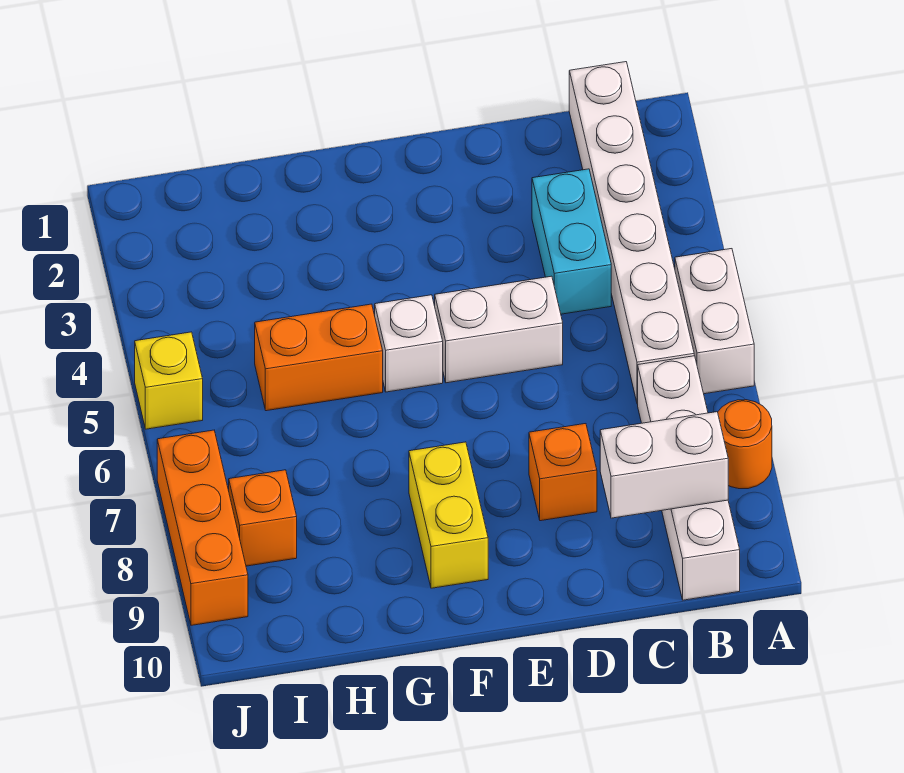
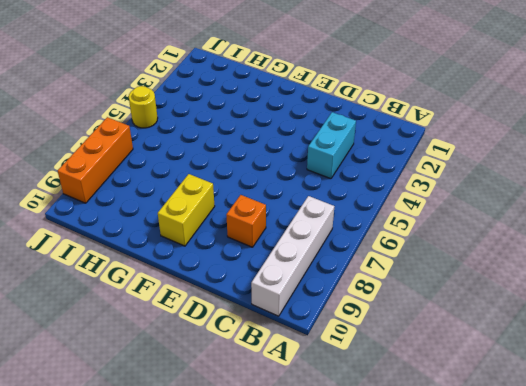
yellow 1x1 round brick [129,86,158,128] -> yellow 1x1 brick [135,332,203,429]
none -> white 1x2 brick [675,249,754,394]
none -> orange 1x1 round brick [718,400,772,489]
none -> white 1x6 brick [569,62,694,404]

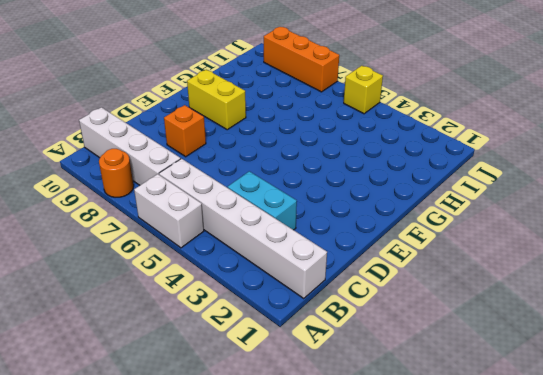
none -> white 1x2 brick [435,276,563,383]
none -> white 1x1 brick [375,295,443,392]
none -> orange 1x2 brick [255,304,383,411]

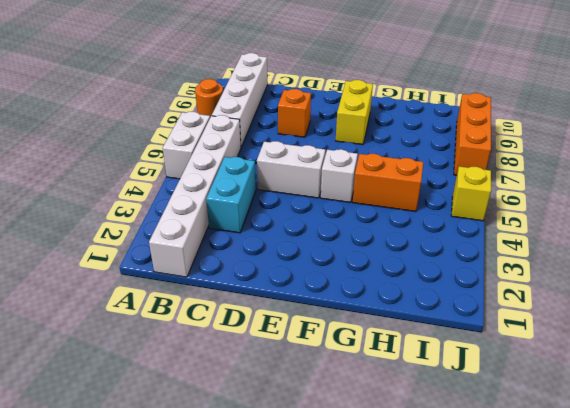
none -> orange 1x1 brick [229,470,297,566]
none -> white 1x2 brick [600,412,728,518]

